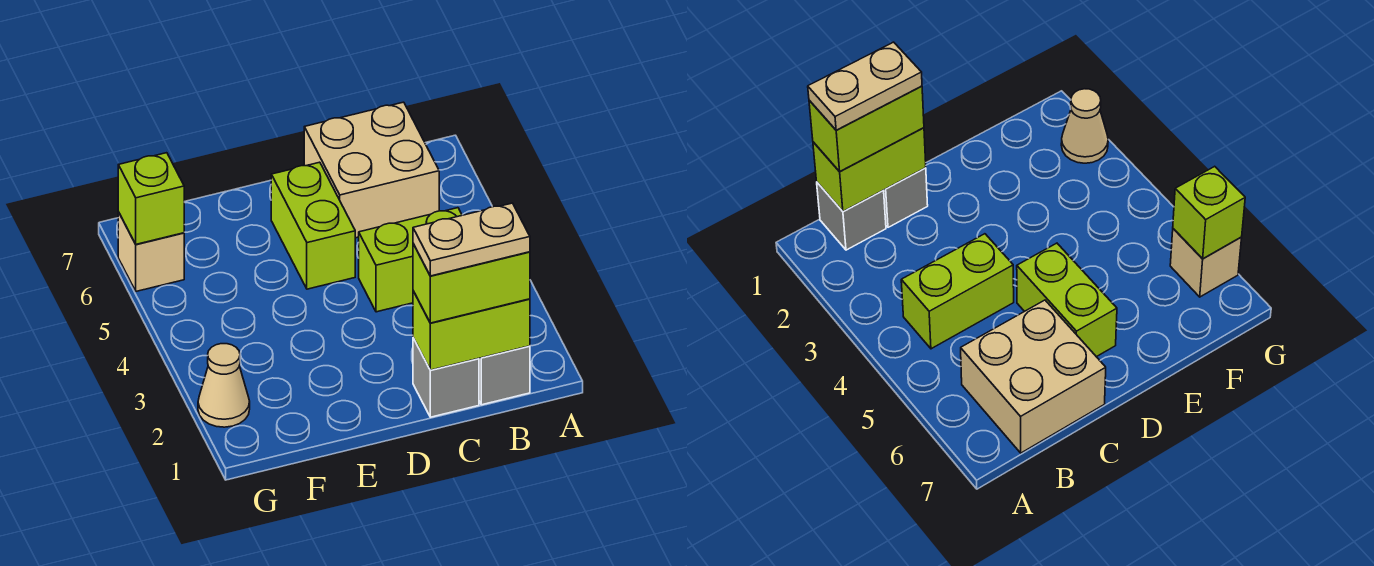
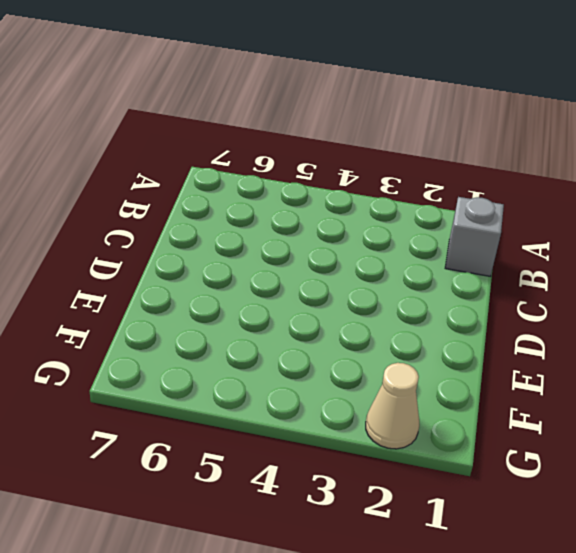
none -> lime 1x2 brick [359,208,462,312]
none -> tan 2x2 brick [304,102,439,238]

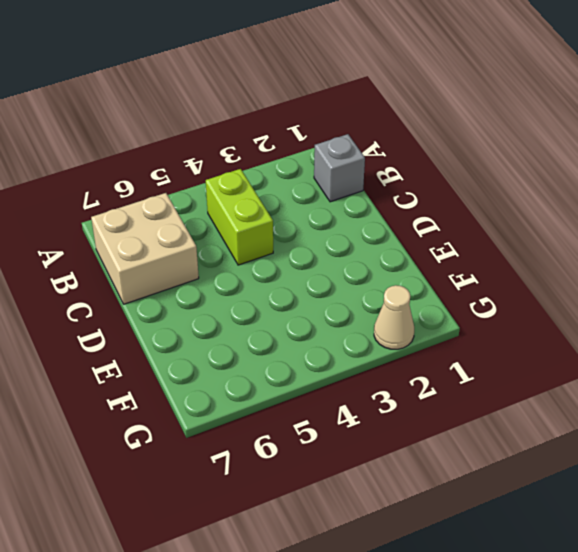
none -> grey 1x1 brick [413,338,479,417]
none -> lime 1x2 brick [271,162,355,289]

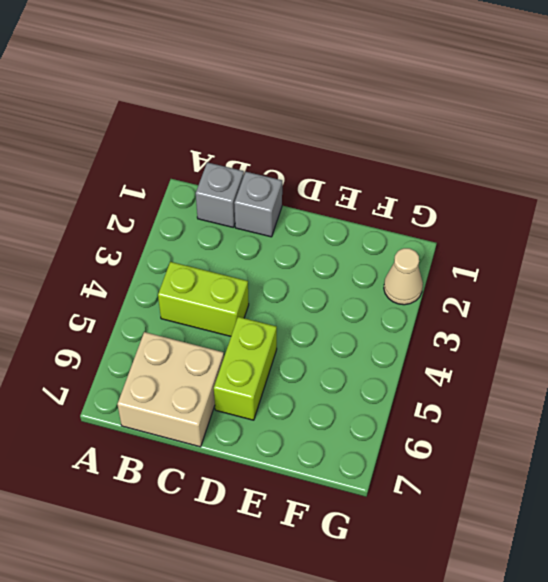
none -> tan 1x1 brick [118,212,184,291]
none -> lime 1x2 brick [413,291,530,370]

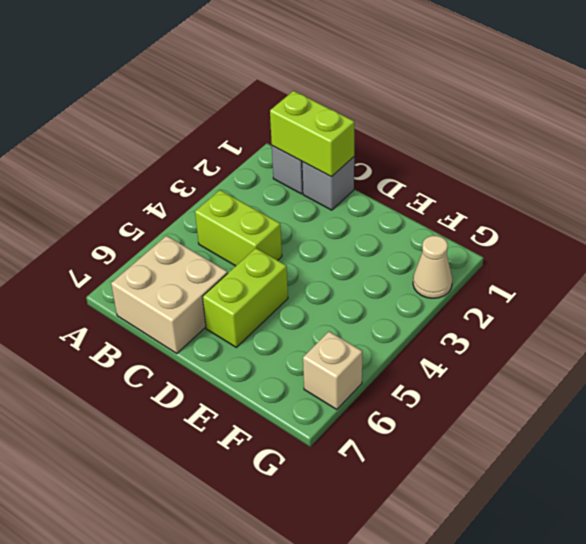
none -> lime 1x1 brick [118,153,184,244]
none -> lime 1x2 brick [413,244,530,323]

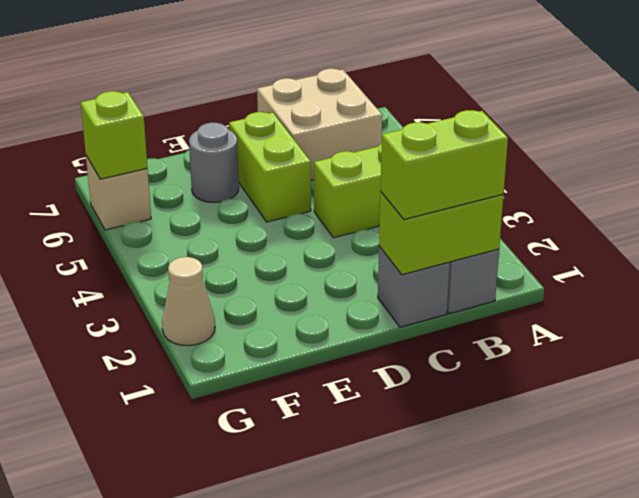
grey 1x1 round brick [189,123,239,202] -> none
none -> tan 1x2 plate [413,203,530,276]

